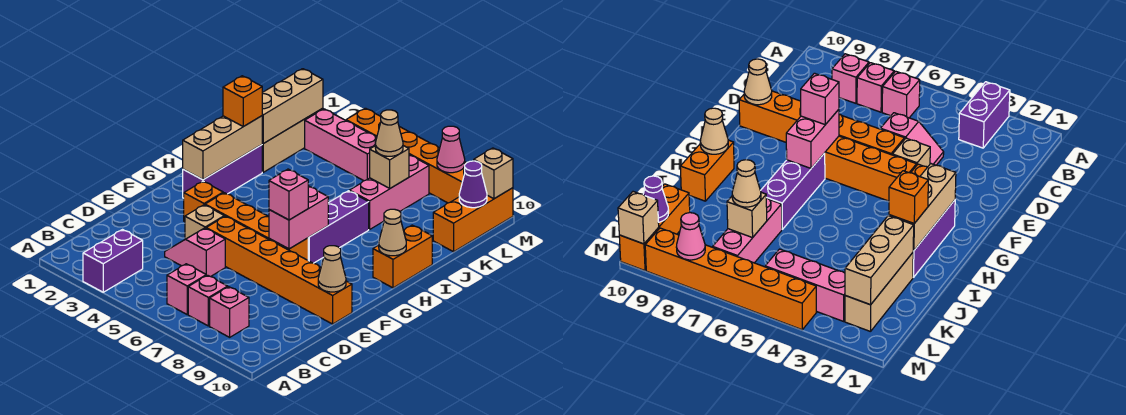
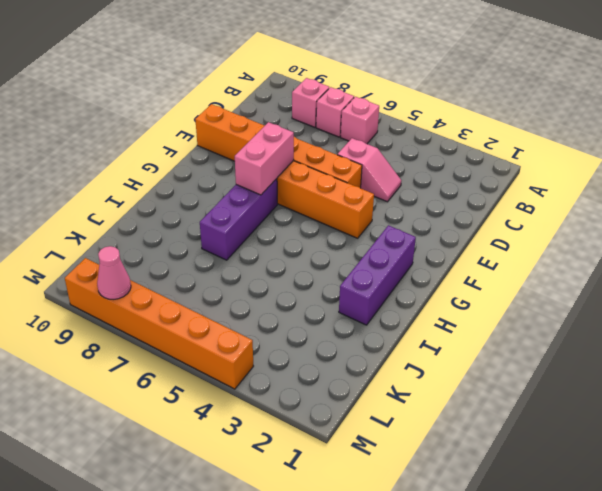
none -> purple 1x2 brick [83,230,143,292]
none -> tan 1x1 brick [185,205,224,239]
none -> orange 1x1 brick [184,181,223,222]

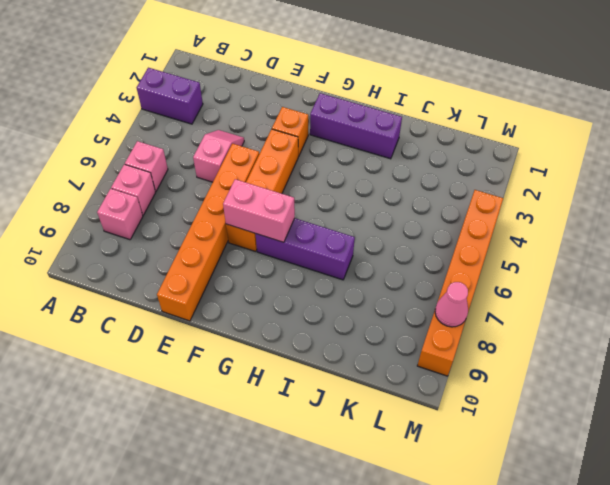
none -> tan 1x1 brick [185,205,224,239]
none -> orange 1x2 brick [373,225,432,288]
none -> tan 1x3 brick [262,108,323,172]

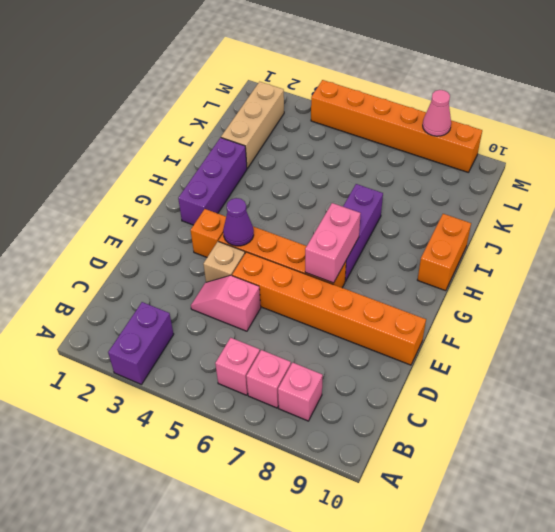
purple 1x1 cone [223,198,254,246] -> purple 1x1 cone moved to [459,161,487,208]
none -> pink 1x3 brick [349,155,429,229]
none -> orange 1x3 brick [433,188,513,252]
none -> pink 1x3 brick [305,109,377,181]

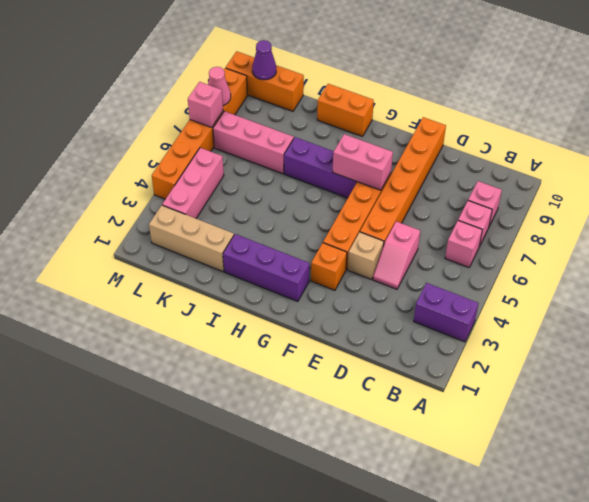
pink 1x1 brick [188,82,223,127] -> pink 1x1 brick moved to [269,169,308,220]
none -> tan 1x1 cone [318,246,346,292]
none -> tan 1x3 brick [183,116,262,180]
none -> tan 1x1 cone [379,209,406,256]

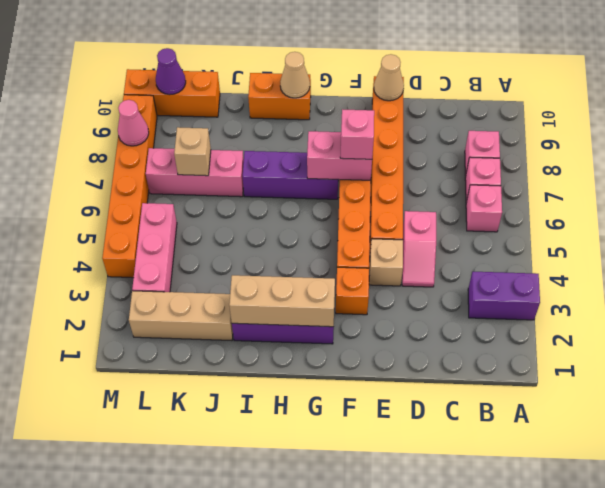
none -> tan 1x3 brick [262,69,323,144]
none -> tan 1x1 brick [474,148,513,199]
none -> orange 1x1 brick [223,76,262,127]

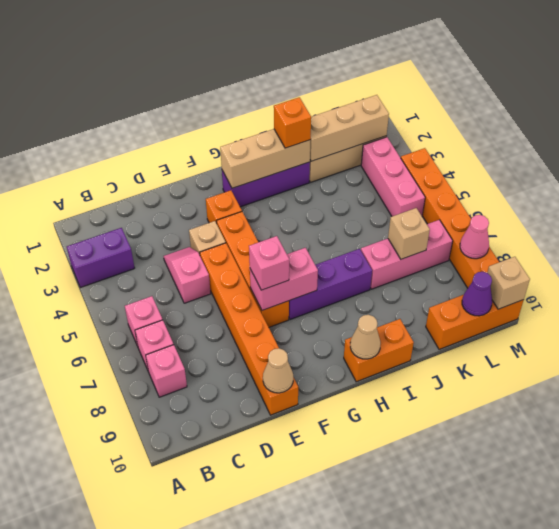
none -> tan 1x1 cone [375,110,403,156]

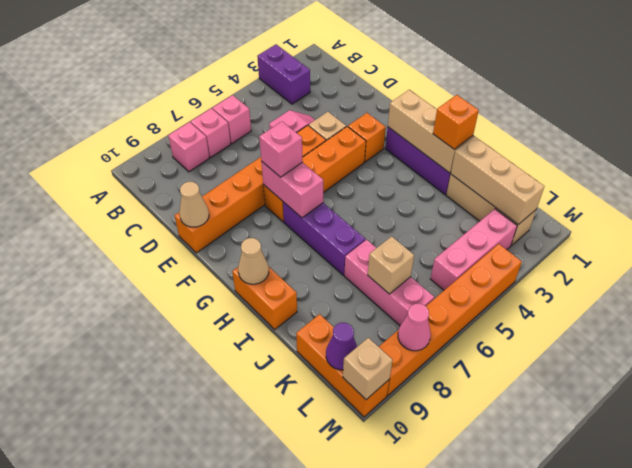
none -> tan 1x1 cone [375,110,403,156]

